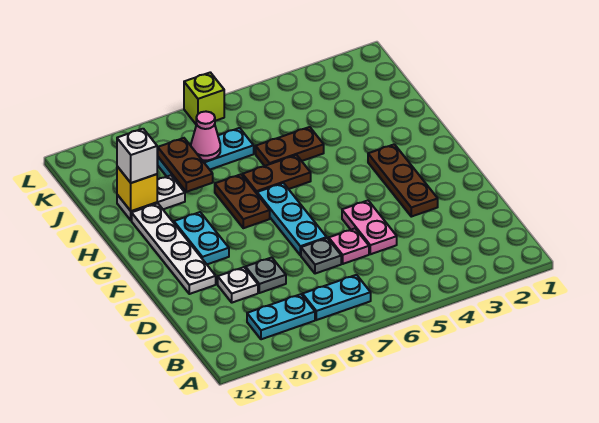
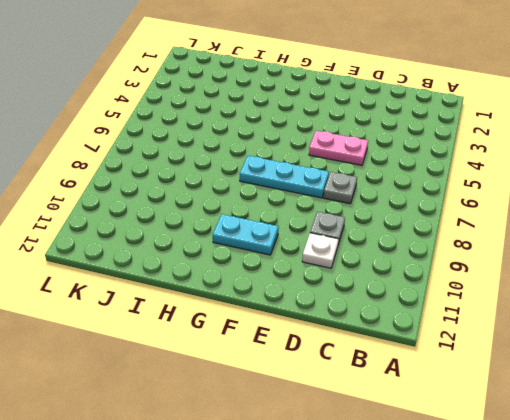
none -> cyan 1x2 plate [303,275,371,320]
none -> cyan 1x2 plate [247,294,315,339]
none -> pink 1x1 plate [329,229,369,264]

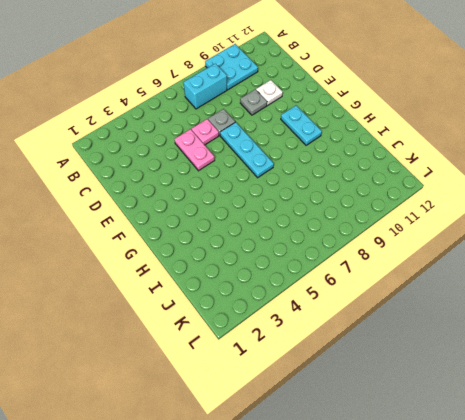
cyan 2x2 plate [205,44,258,90] -> cyan 1x2 plate [247,294,315,339]
cyan 1x2 brick [183,63,227,109] -> cyan 1x2 plate [303,275,371,320]
none -> brown 1x3 plate [368,144,438,217]
none -> white 1x4 plate [132,203,216,294]
none -> brown 1x2 plate [215,174,270,228]

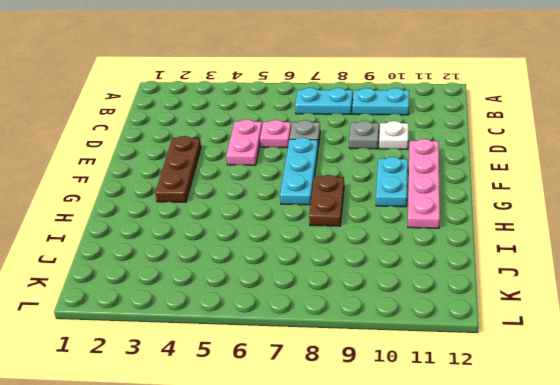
pink 1x4 plate [408,139,440,228] -> white 1x4 plate [132,203,216,294]
none -> brown 1x2 plate [243,155,311,193]
none -> brown 1x2 plate [256,127,324,166]
none -> white 1x2 plate [117,175,185,220]

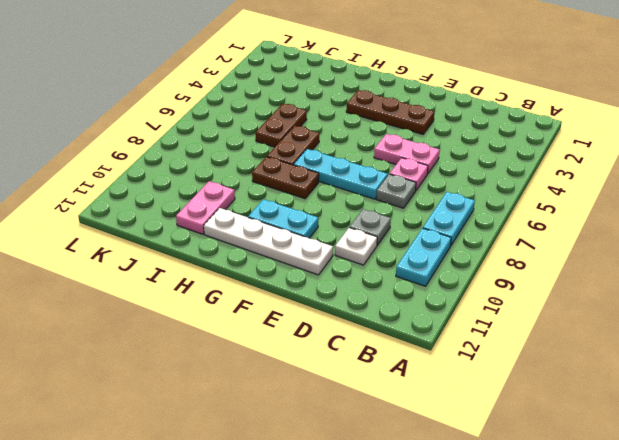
pink 1x2 plate [176,181,235,234] -> white 1x2 plate [117,175,185,220]
none -> cyan 1x3 plate [158,128,254,181]
none -> lime 1x1 brick [184,72,224,125]
none -> brown 1x2 plate [157,138,213,192]

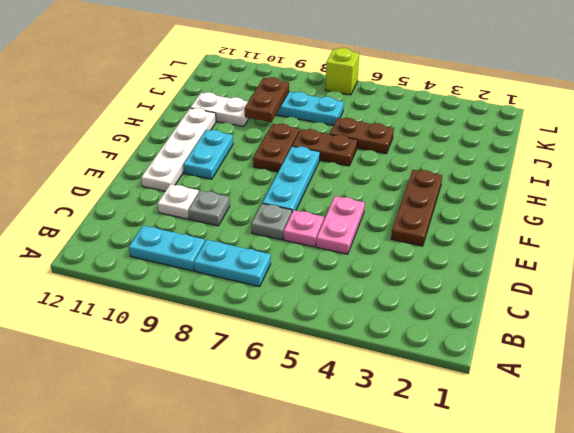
none -> yellow 1x1 brick [117,166,157,211]
none -> pink 1x1 cone [191,112,220,160]
none -> white 1x1 brick [117,129,157,183]

